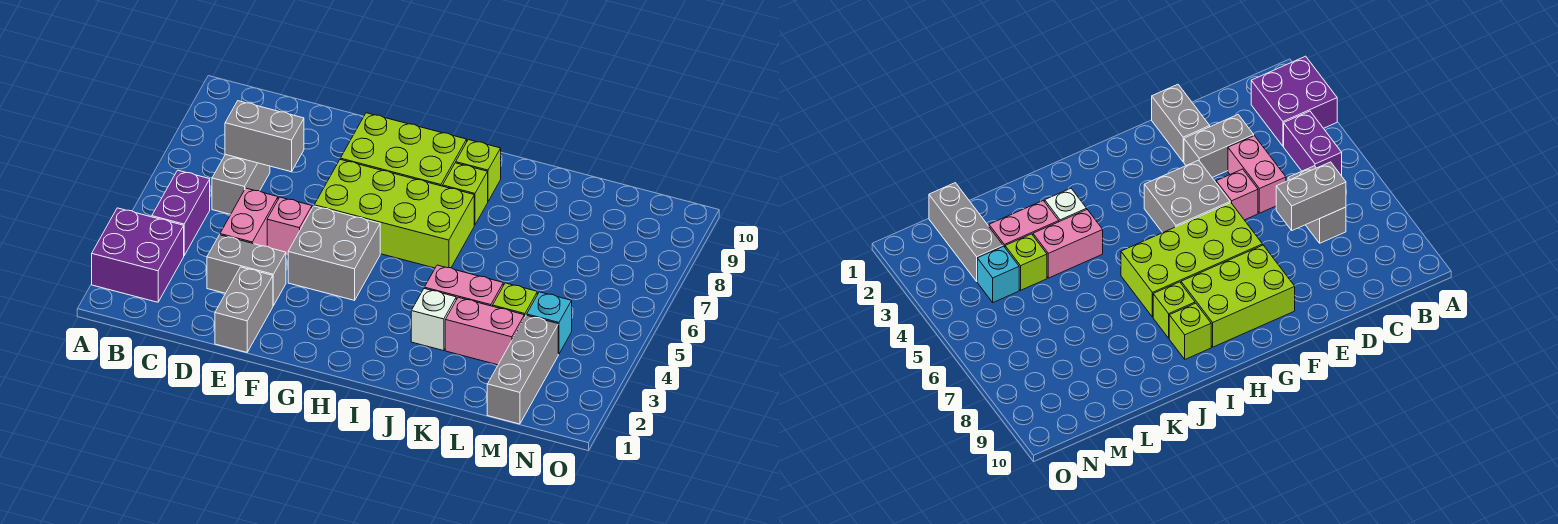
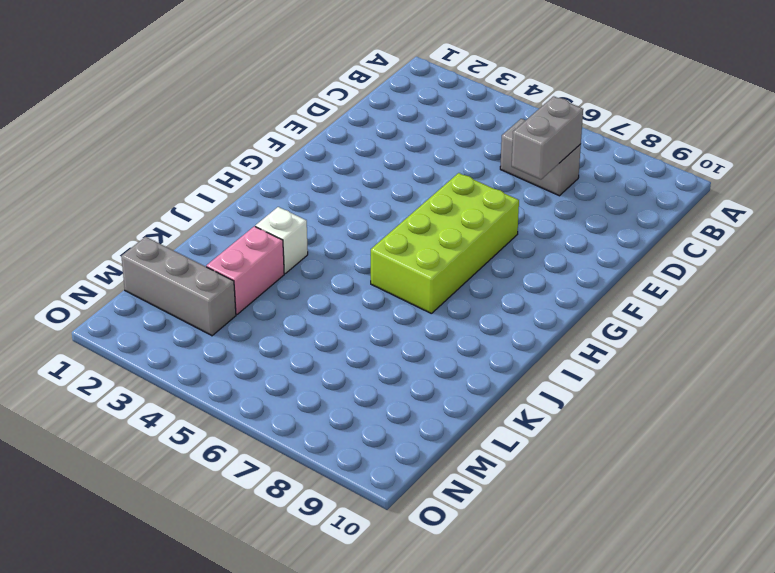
none -> purple 2x2 brick [92,208,184,302]
none -> purple 1x2 brick [152,170,210,255]
none -> grey 1x2 brick [207,235,286,306]

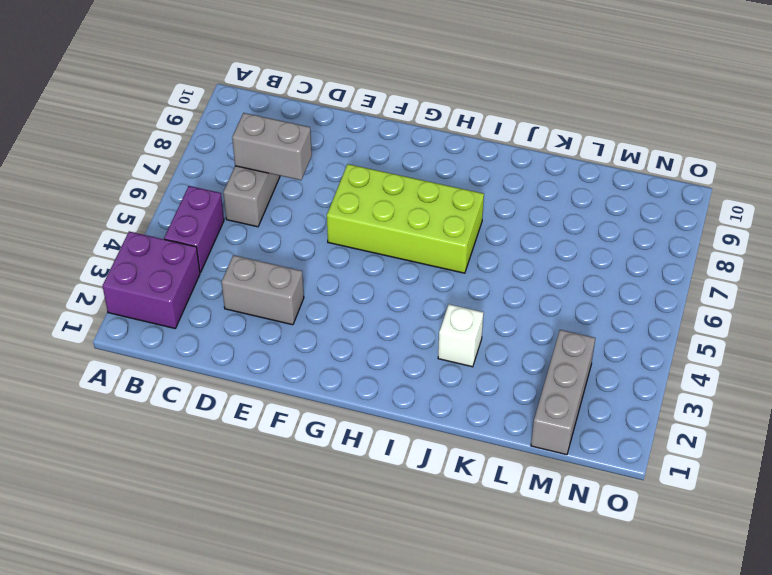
none -> pink 1x2 brick [220,188,278,246]
none -> grey 1x2 brick [215,267,273,352]
none -> pink 1x1 brick [267,197,312,256]

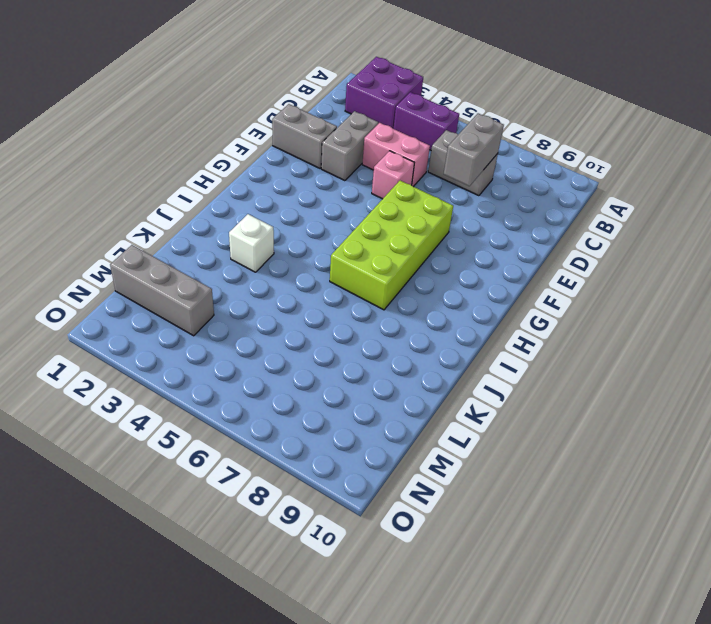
none -> grey 2x2 brick [288,206,380,300]
none -> lime 2x3 brick [340,113,467,186]
none -> lime 1x1 brick [443,163,488,225]

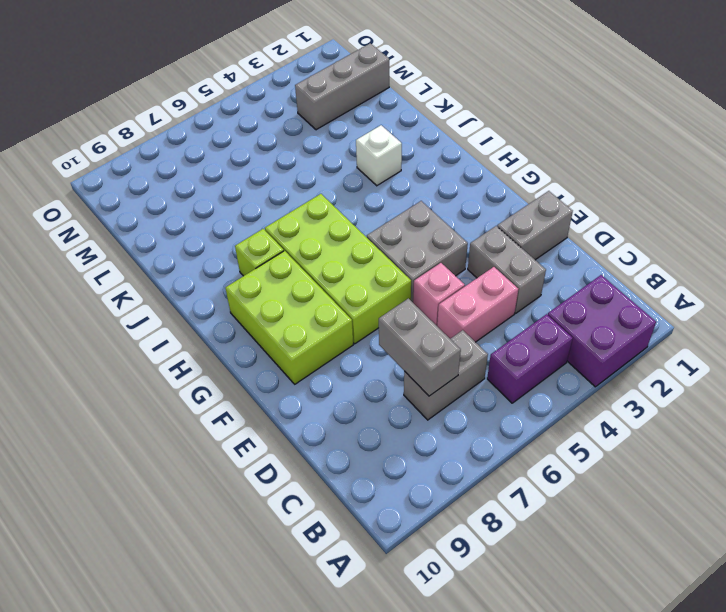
none -> lime 1x1 brick [456,140,501,201]
none -> pink 1x2 brick [424,265,503,306]
none -> pink 1x2 brick [445,297,524,365]

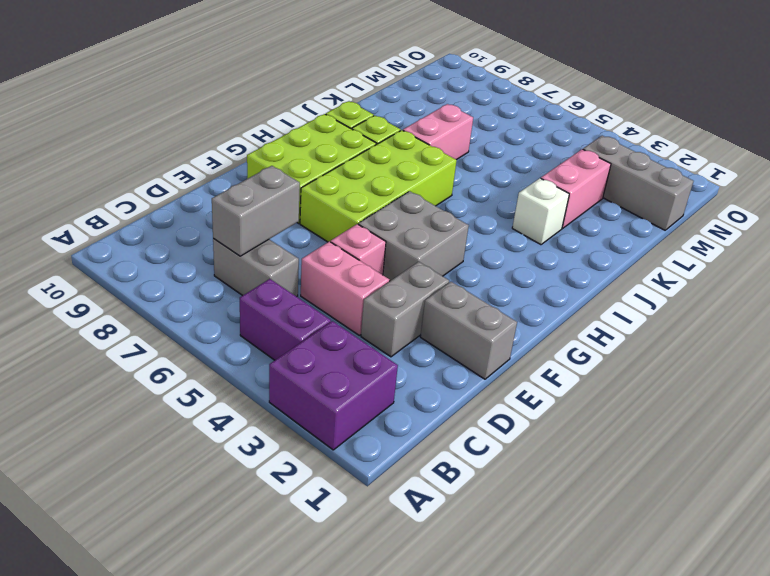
pink 1x2 brick [403,104,473,160] -> pink 1x2 brick moved to [424,265,503,306]
none -> lime 1x1 brick [493,283,537,318]
none -> cyan 1x1 brick [527,292,572,354]

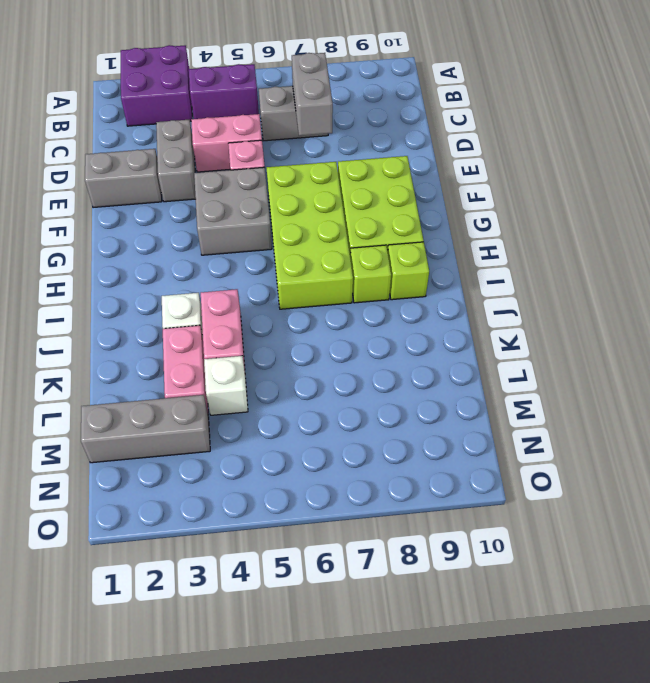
white 1x1 brick [204,356,248,415] -> lime 1x1 brick [493,283,537,318]
none -> cyan 1x1 brick [527,292,572,354]

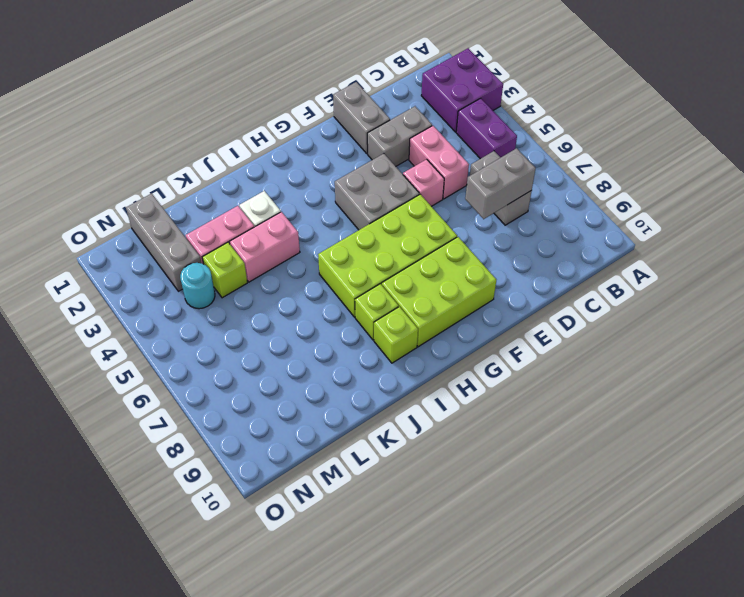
cyan 1x1 round brick [180,263,215,309] -> cyan 1x1 brick [527,292,572,354]

